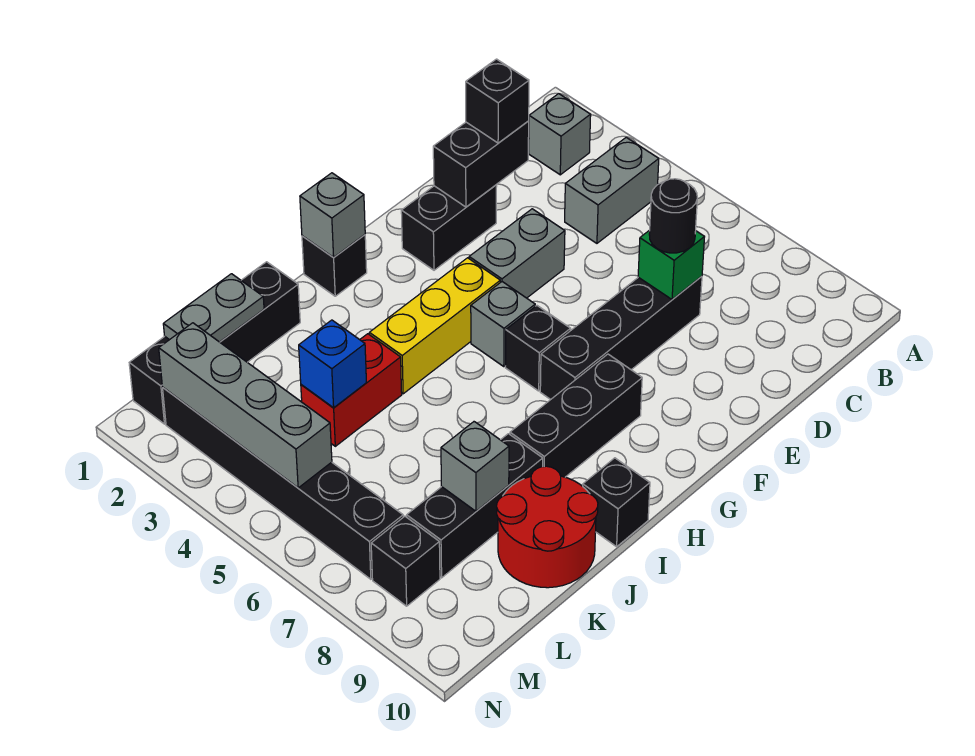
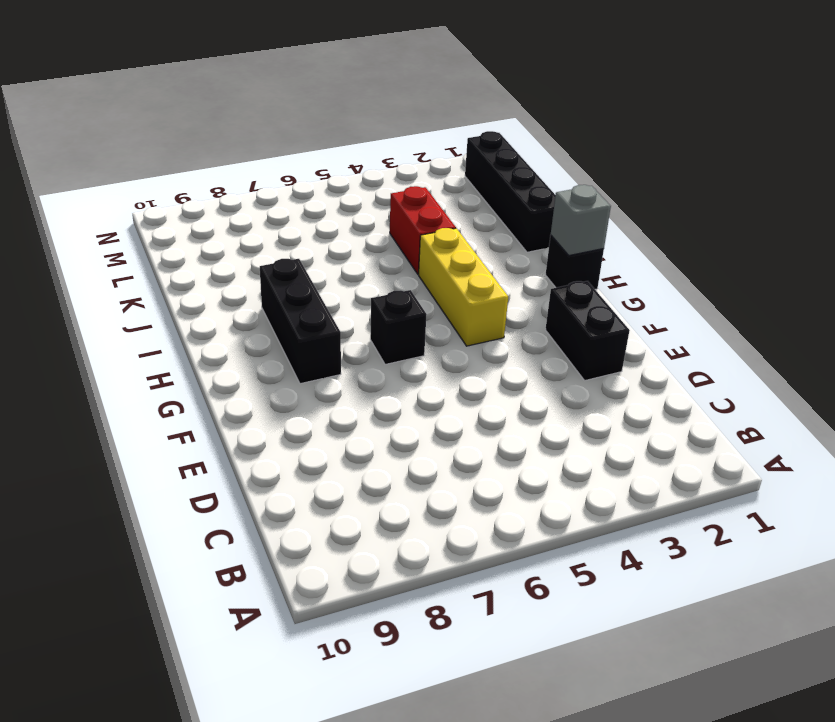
none -> grey 1x1 brick [529,94,591,175]
none -> grey 1x2 brick [565,137,659,243]
none -> black 1x4 brick [540,276,702,400]

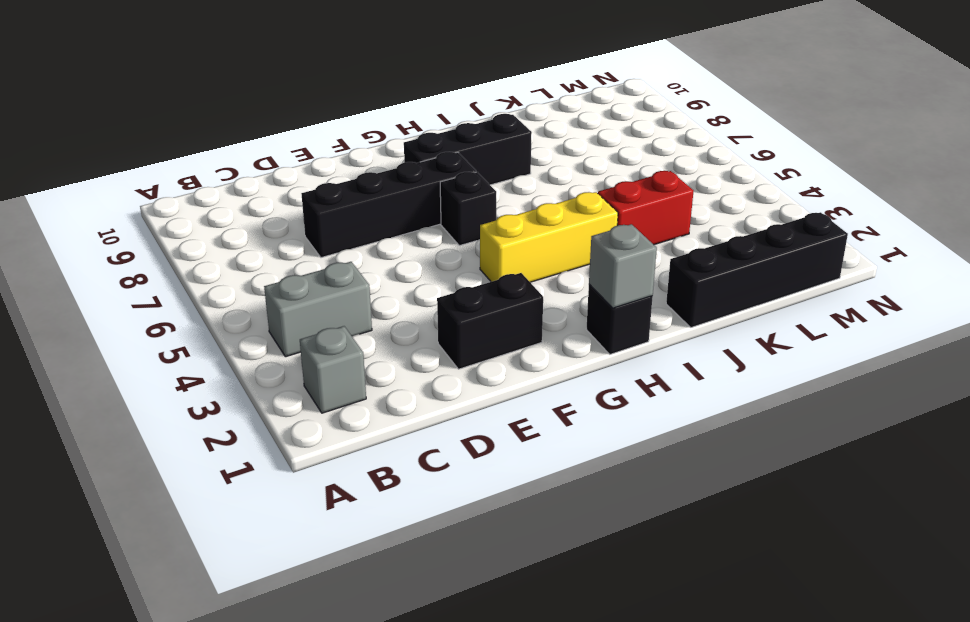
none -> grey 1x2 brick [469,209,565,298]
none -> grey 1x1 brick [471,282,535,366]
none -> black 1x1 brick [583,458,650,547]

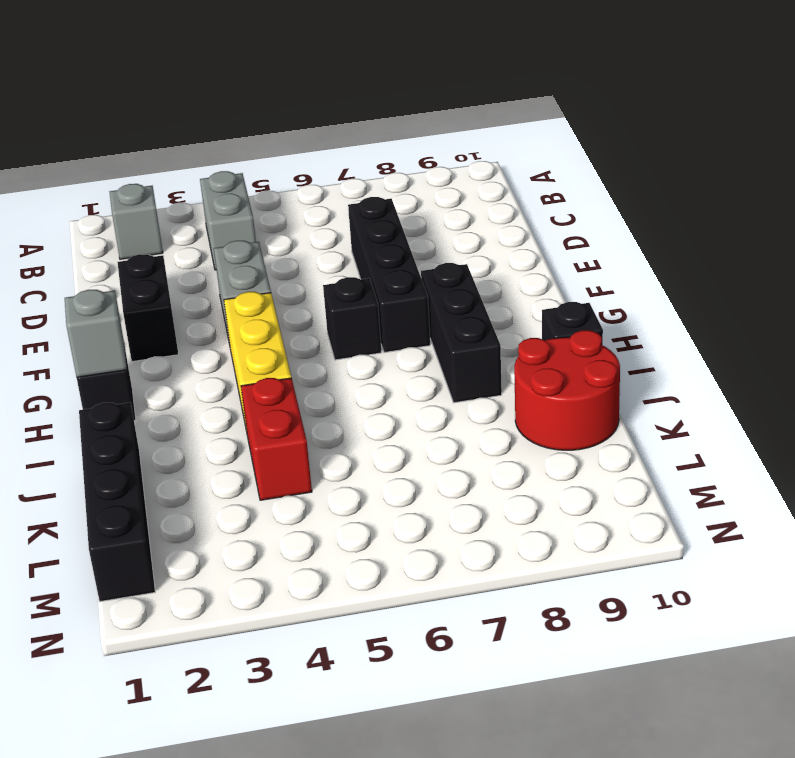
none -> grey 1x1 brick [471,282,535,366]
none -> black 1x3 brick [407,434,543,578]
none -> black 1x6 brick [163,388,403,579]

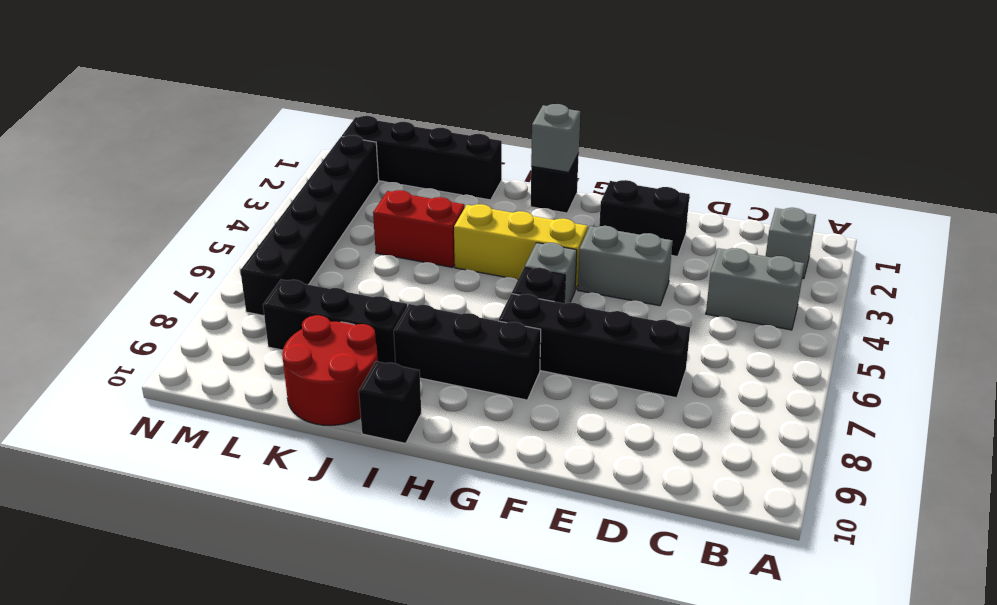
none -> black 1x1 brick [371,516,440,606]
none -> black 1x2 brick [433,121,529,207]
none -> green 1x1 brick [638,230,704,299]

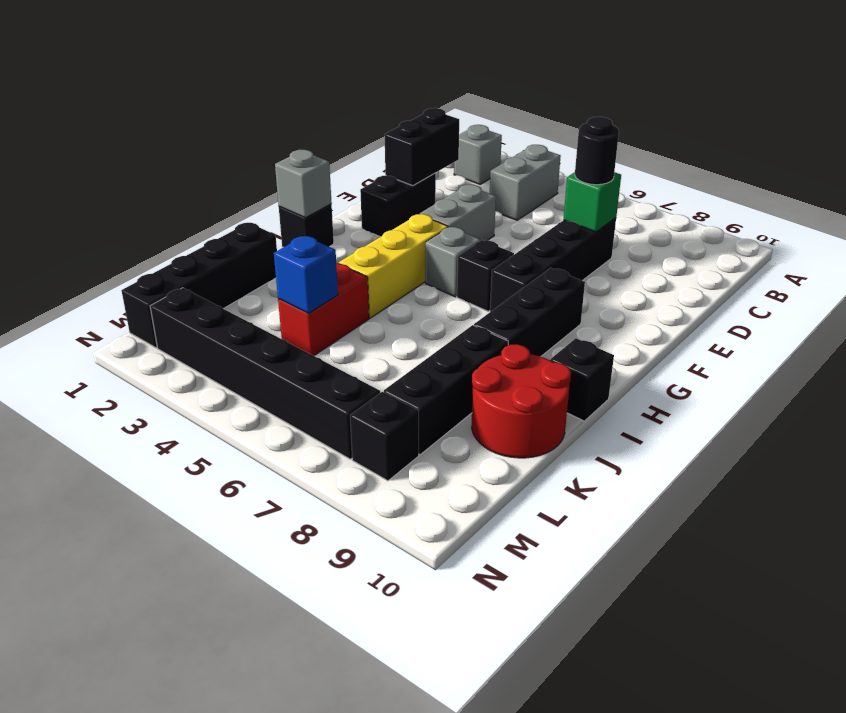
none -> grey 1x2 plate [163,274,264,342]
none -> grey 1x1 brick [441,422,509,511]
none -> grey 1x4 brick [159,323,332,488]

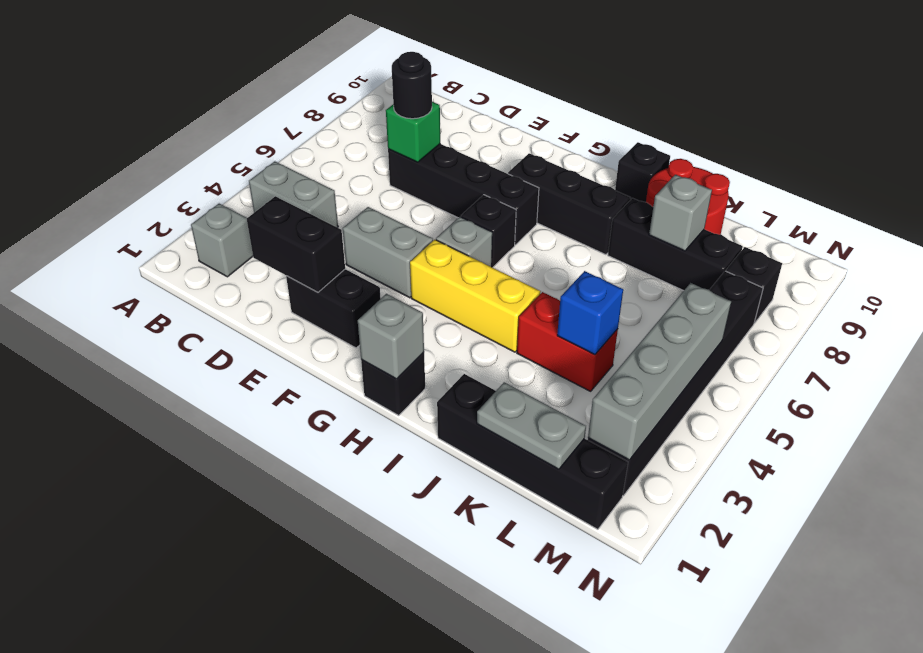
none -> black 1x1 brick [466,59,529,143]

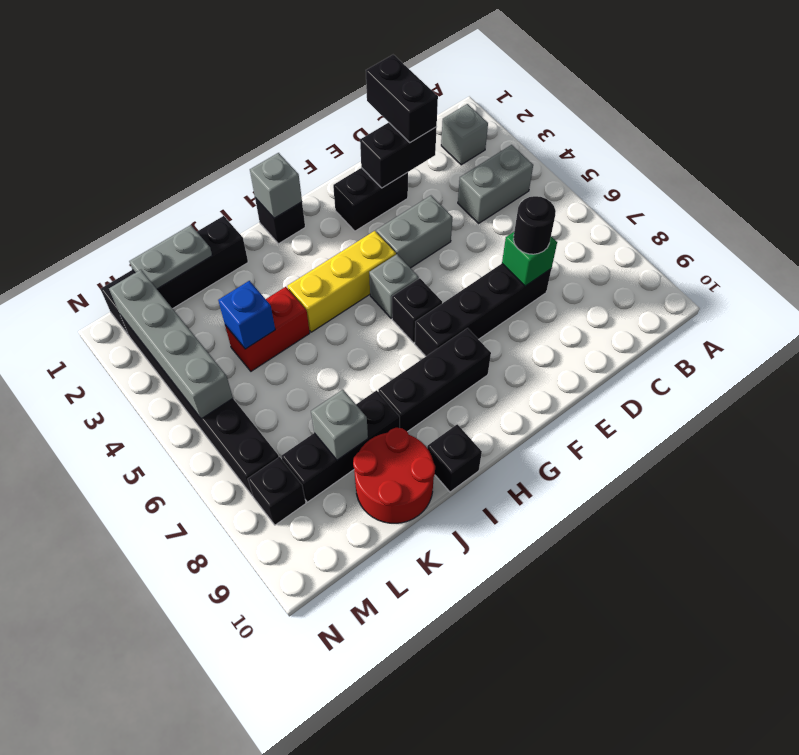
black 1x2 brick [366,55,438,143] -> black 1x1 brick [466,59,529,143]

